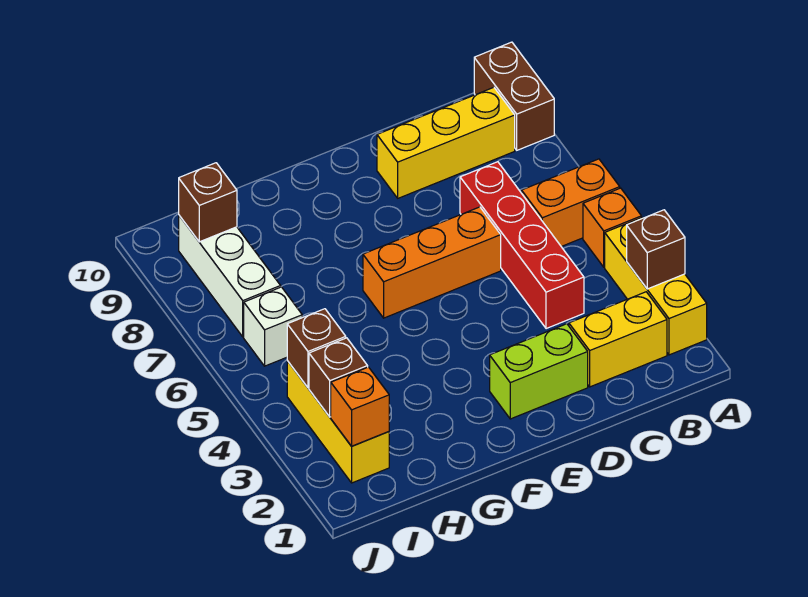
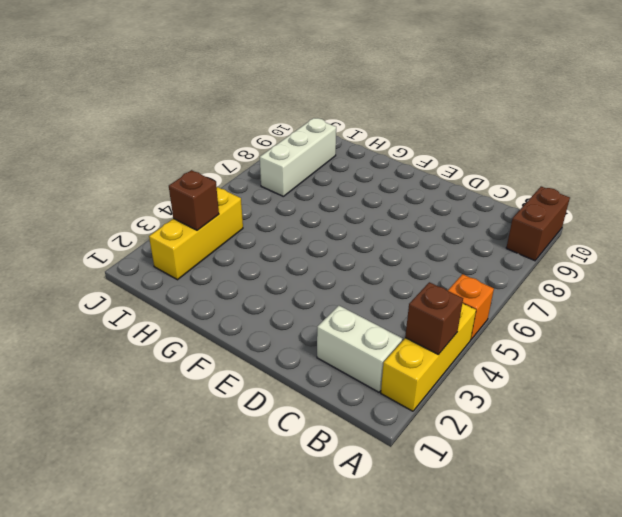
white 1x2 brick [317,306,402,392] -> yellow 1x2 brick [569,292,667,387]
none -> orange 1x2 brick [522,159,620,247]
none -> yellow 1x3 brick [377,87,515,198]
none -> red 1x4 brick [460,162,584,329]

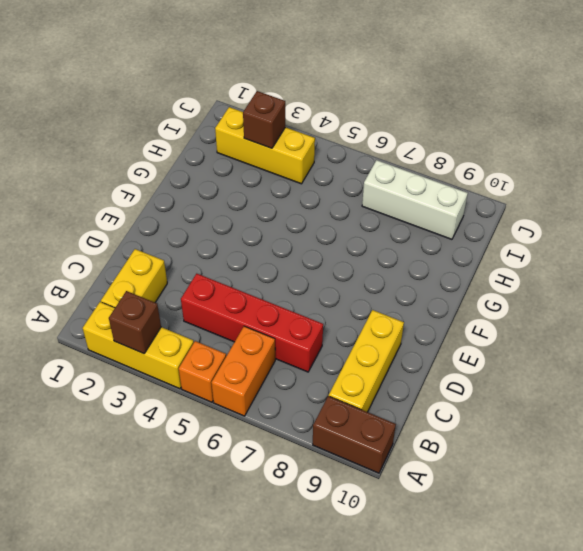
none -> lime 1x2 brick [490,324,588,419]
none -> orange 1x3 brick [363,207,501,318]
none -> white 1x1 brick [244,287,302,366]

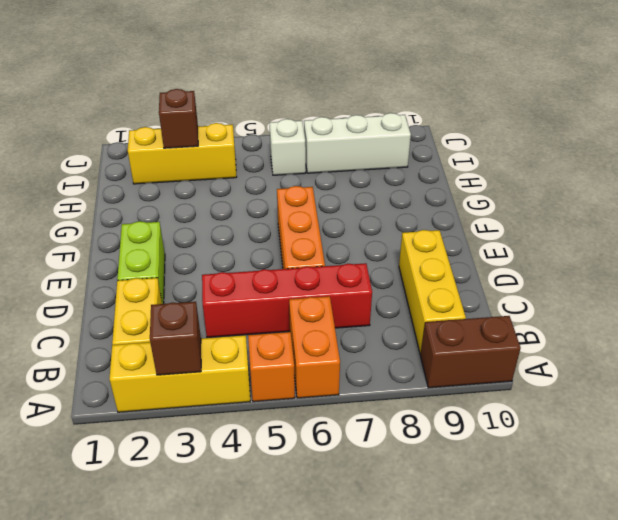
none -> orange 1x1 brick [331,367,389,446]
none -> brown 1x1 brick [287,309,346,388]
none -> brown 1x1 brick [179,163,237,242]

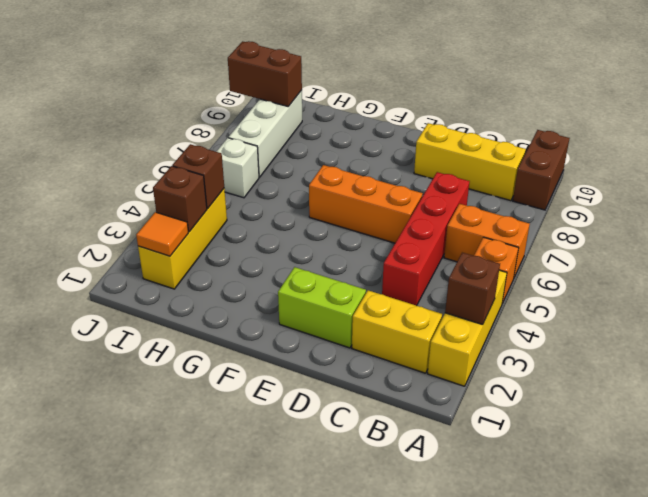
orange 1x1 tile [136,212,188,256] -> orange 1x1 brick [331,367,389,446]
brown 1x2 brick [228,41,302,106] -> brown 1x1 brick [179,163,237,242]

